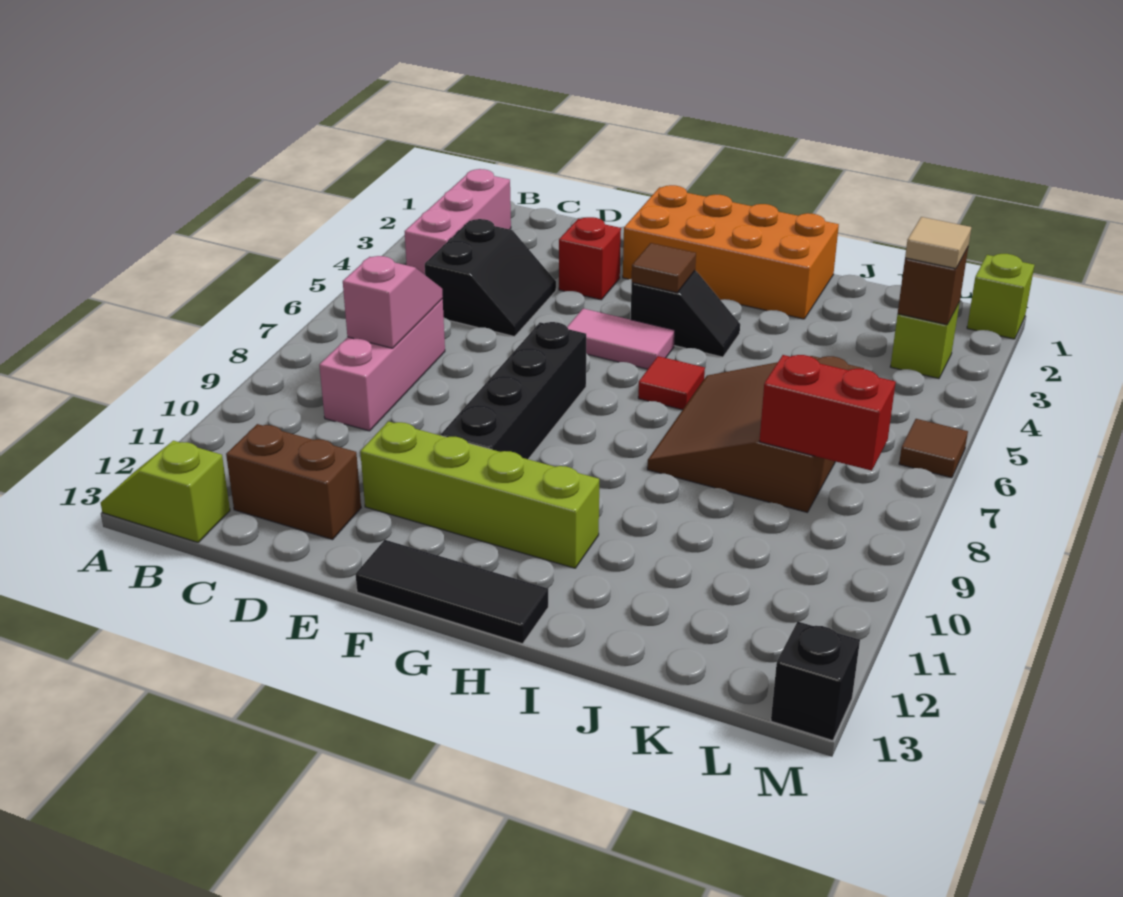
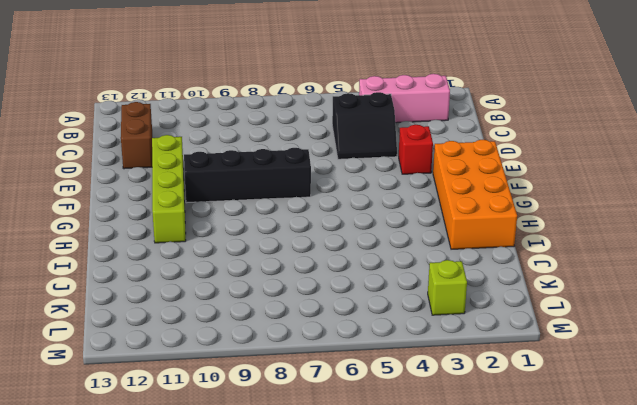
none -> lime 1x2 slope [101,441,230,542]
none -> pink 1x3 brick [319,299,445,431]
none -> pink 1x2 tile [567,309,675,369]

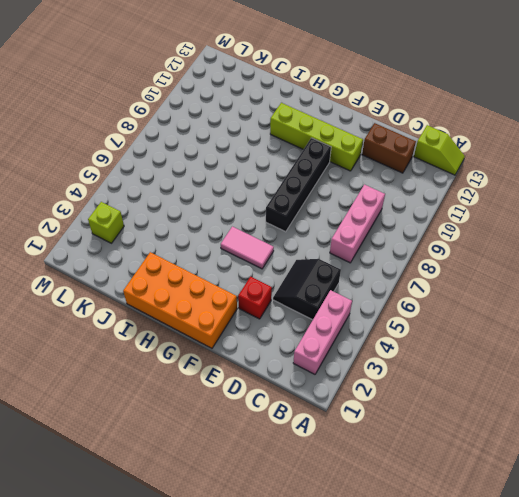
none -> black 1x3 tile [356,540,548,644]
none -> black 1x2 slope [630,271,740,357]
none -> red 1x1 tile [638,356,705,410]

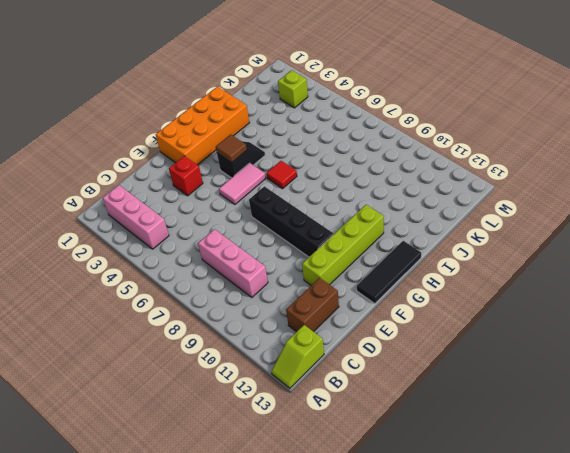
none -> black 2x2 slope [425,219,556,336]
none -> brown 3x3 slope [647,356,864,512]
none -> lime 1x1 brick [967,254,1034,339]

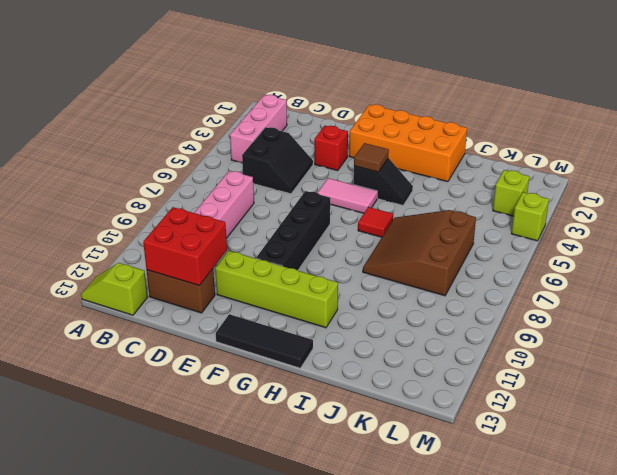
red 2x2 brick [143,207,227,286] -> none
lime 1x1 brick [511,192,549,241] -> lime 1x1 brick moved to [967,254,1034,339]
none -> brown 1x1 tile [899,419,968,478]
none -> black 1x1 brick [771,622,860,741]
none -> pink 1x2 slope [343,256,443,348]

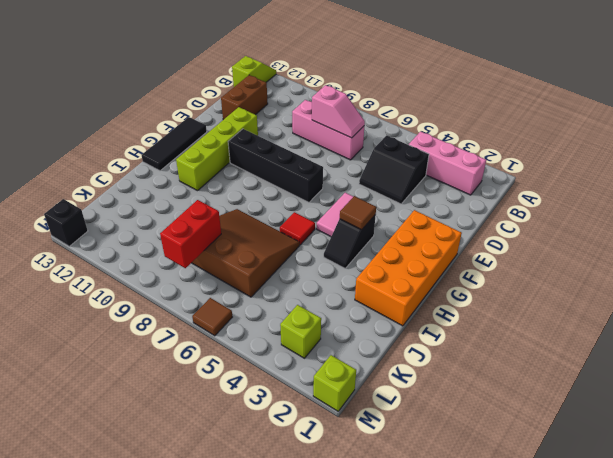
none -> red 1x1 brick [559,217,621,300]
none -> brown 1x1 brick [898,248,968,325]
none -> tan 1x1 tile [905,217,971,269]

